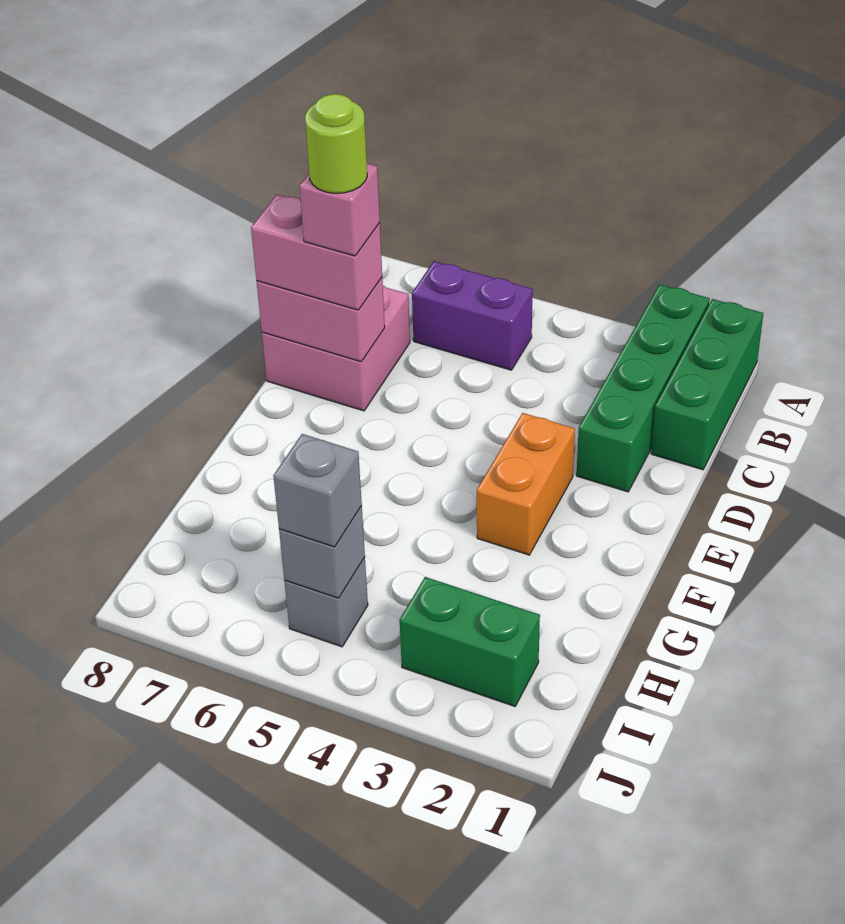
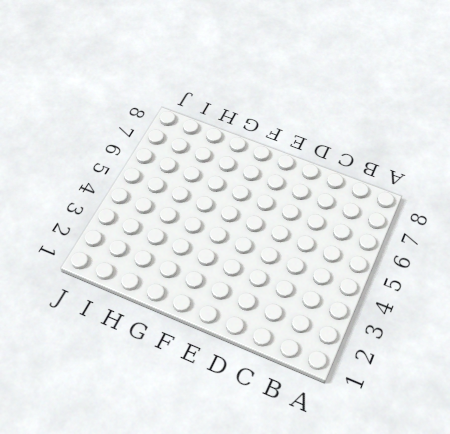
none -> green 1x3 brick [651,299,763,470]
none -> green 1x4 brick [576,285,710,492]
none -> purple 1x2 brick [412,261,533,370]

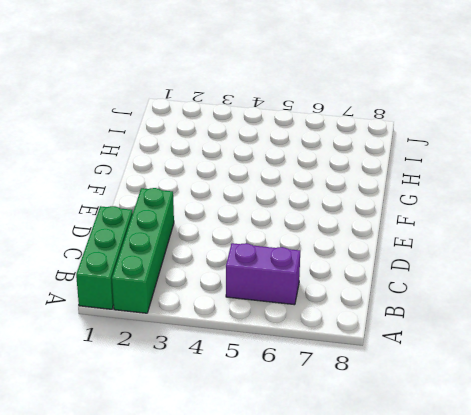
none -> pink 2x2 brick [262,286,410,411]
none -> orange 1x2 brick [477,413,575,555]
none -> green 1x2 brick [400,577,540,706]

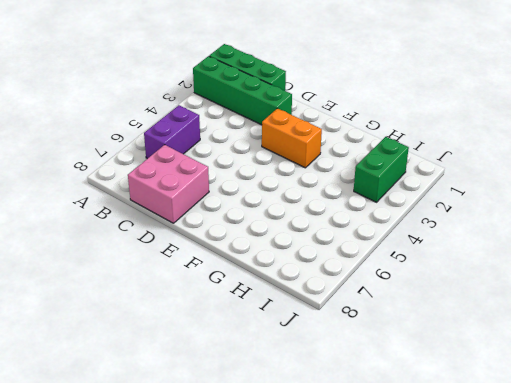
none -> grey 1x1 brick [284,557,368,647]
none -> pink 1x2 brick [257,277,385,362]
none -> grey 1x1 brick [279,506,365,598]

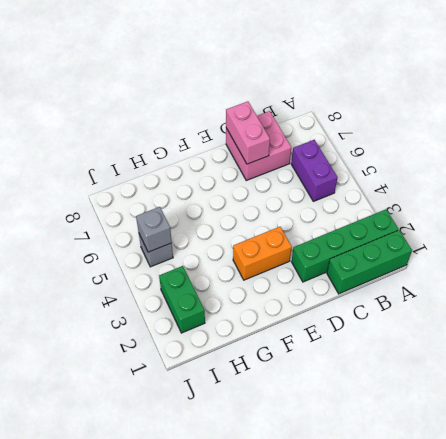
none -> pink 1x2 brick [251,195,382,310]
none -> grey 1x1 brick [273,434,362,547]
none -> pink 1x1 brick [300,164,380,256]

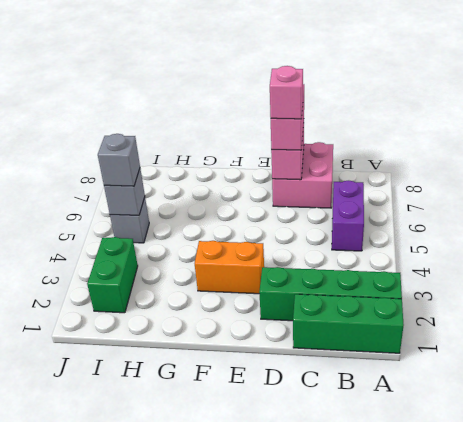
none -> lime 1x1 round brick [305,94,367,193]

